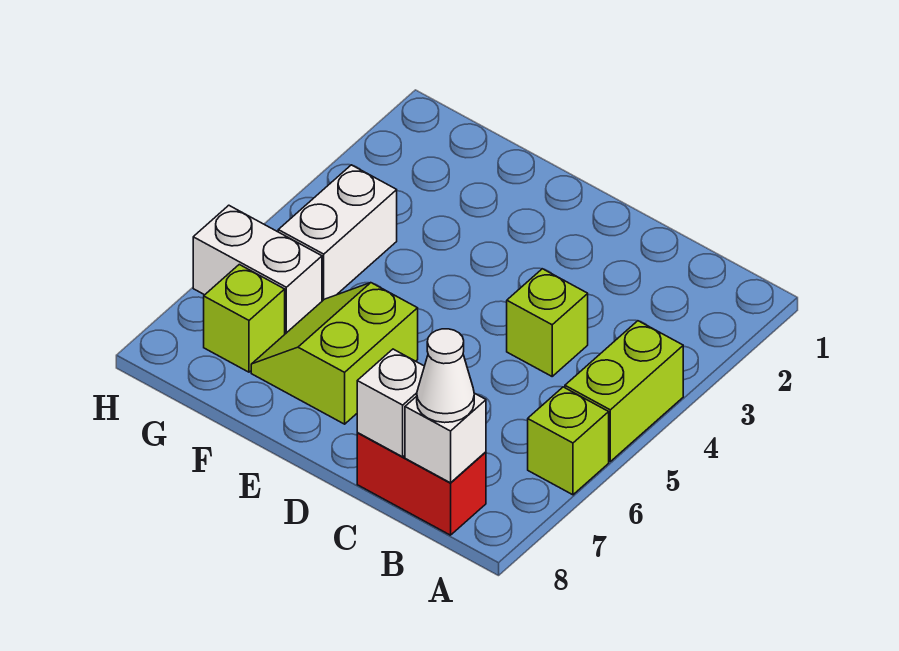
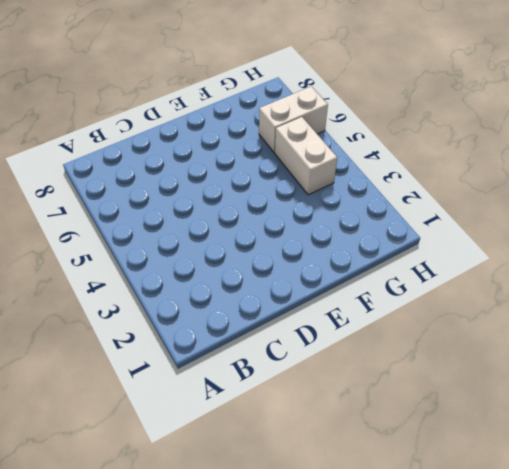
none -> lime 1x2 brick [565,321,683,461]
none -> lime 1x1 brick [528,387,609,495]

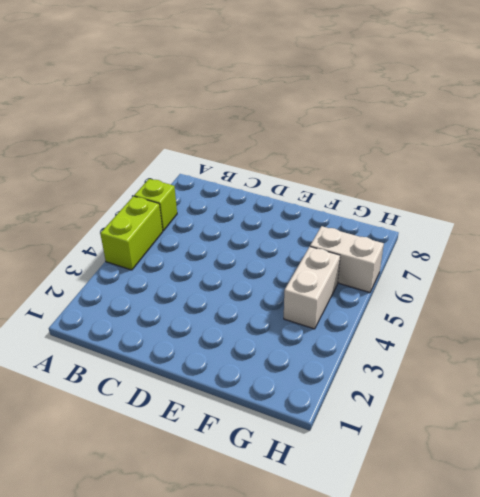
none -> red 1x2 brick [357,433,486,535]
none -> lime 1x1 brick [507,269,588,376]

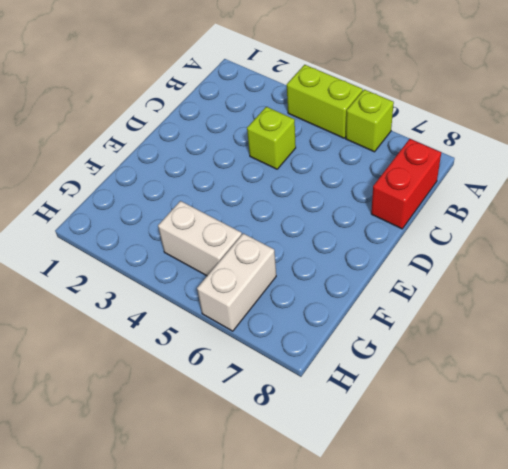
none -> lime 2x2 slope [251,283,418,424]
none -> lime 1x1 brick [204,265,285,372]

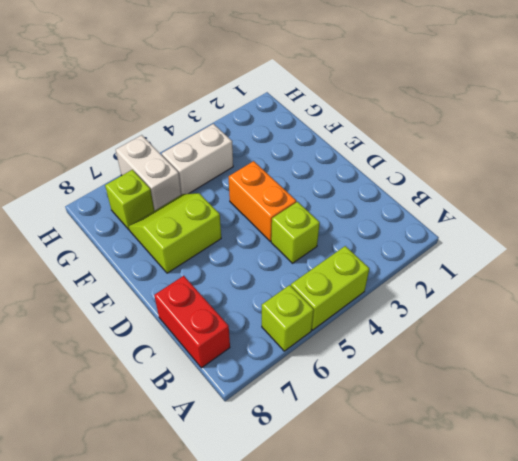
orange 1x2 brick [229,161,296,241] -> none
none -> white 1x1 brick [405,393,486,483]
none -> white 1x1 brick [357,349,424,457]

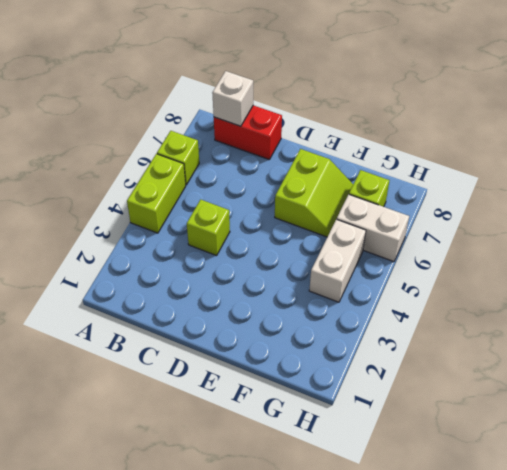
none -> white 1x1 brick [357,349,424,457]
none -> white 1x1 cone [417,329,474,423]

